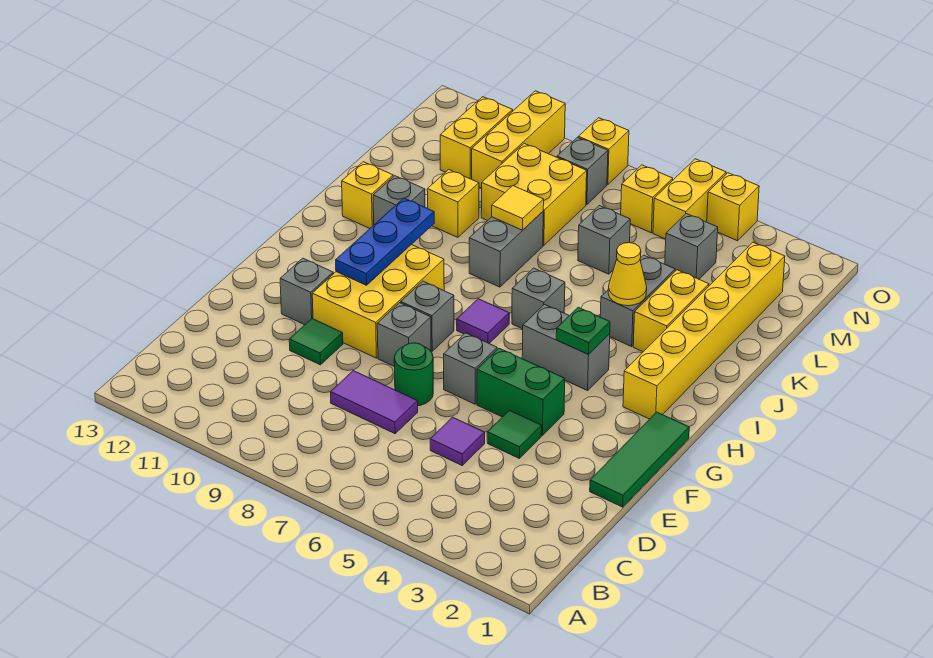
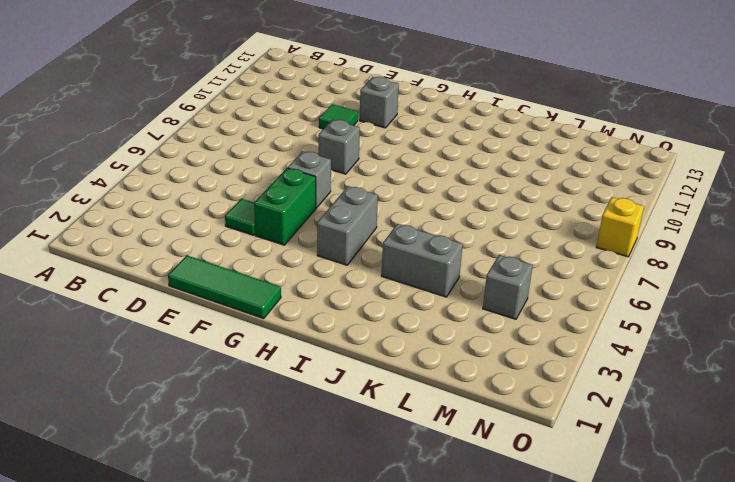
none -> purple 1x1 tile [430,417,485,465]
none -> purple 1x2 tile [331,371,418,434]
none -> green 1x1 round brick [394,343,433,406]
none -> yellow 2x3 brick [312,244,444,358]

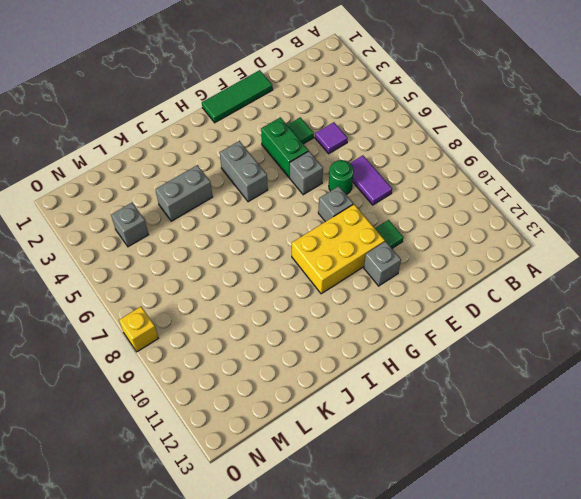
none -> grey 1x1 brick [401,281,454,351]
none -> yellow 1x6 brick [623,242,785,419]
none -> purple 1x1 tile [457,299,509,343]
none -> grey 1x1 brick [512,268,565,329]

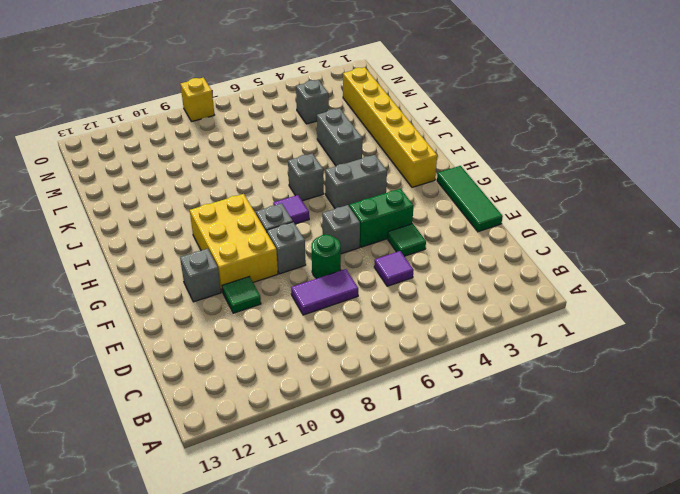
none -> yellow 1x2 brick [633,270,709,352]
none -> grey 1x2 brick [469,212,543,287]
none -> grey 1x1 brick [373,176,425,224]
none -> yellow 1x1 brick [342,162,393,228]

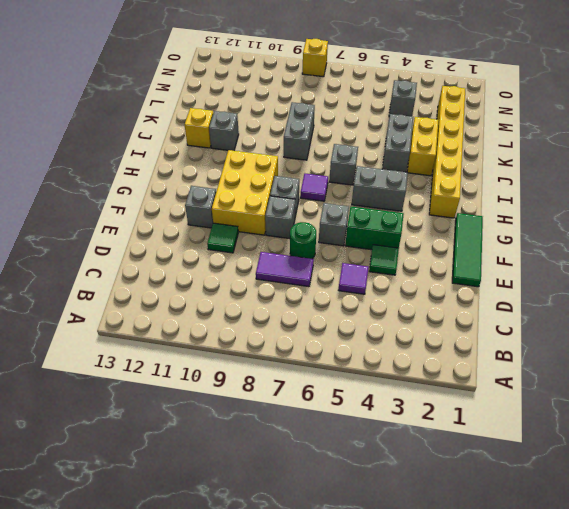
none -> yellow 1x1 brick [427,170,479,237]
none -> grey 1x1 brick [578,206,630,274]
none -> yellow 2x2 brick [481,143,587,245]
none -> yellow 1x3 brick [472,91,565,188]

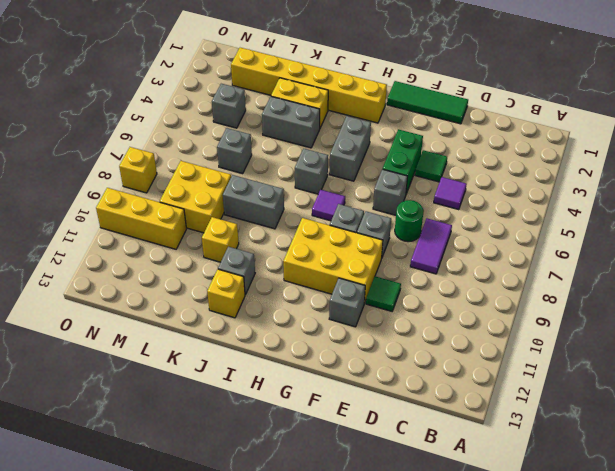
none -> yellow 1x2 brick [440,97,513,179]
none -> yellow 1x2 brick [653,159,726,239]
none -> yellow 1x1 brick [621,165,673,233]
none -> grey 1x1 brick [557,137,608,205]

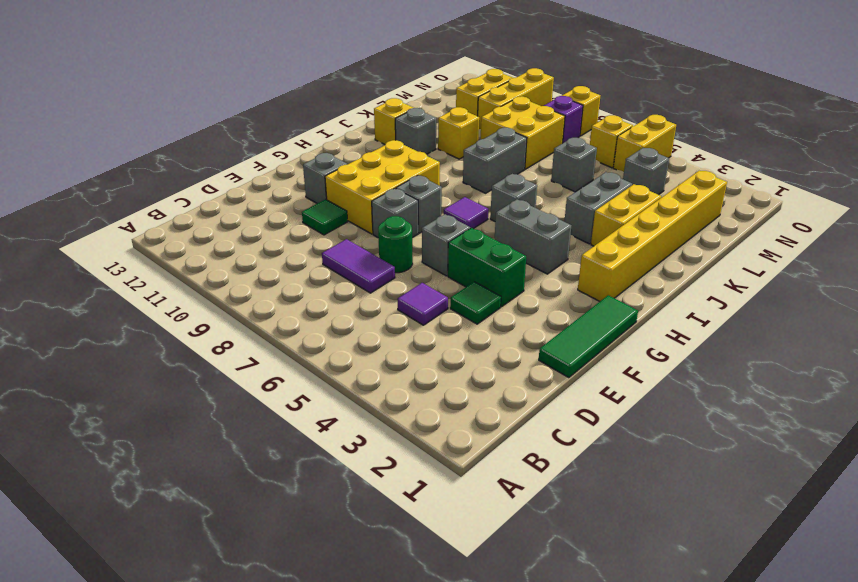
purple 1x1 brick [544,96,583,143] -> grey 1x1 brick [557,137,608,205]
none -> yellow 1x1 brick [707,173,759,241]
none -> blue 1x3 plate [336,198,434,285]
none -> green 1x1 plate [556,307,610,354]
none -> yellow 1x1 cone [608,243,647,306]

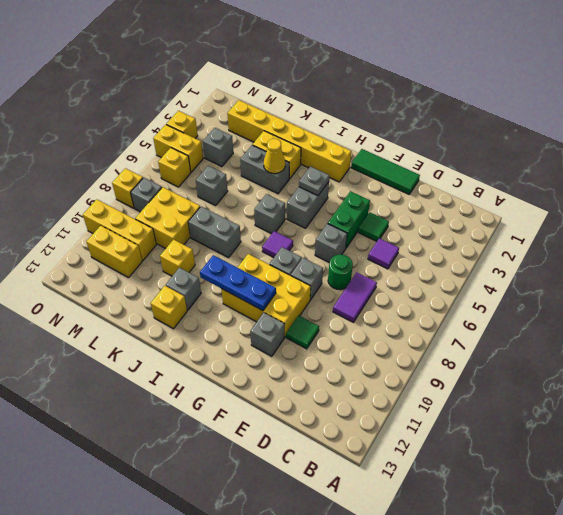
grey 1x1 plate [299,167,329,196] -> green 1x1 plate [556,307,610,354]
none -> yellow 1x1 tile [492,186,544,230]

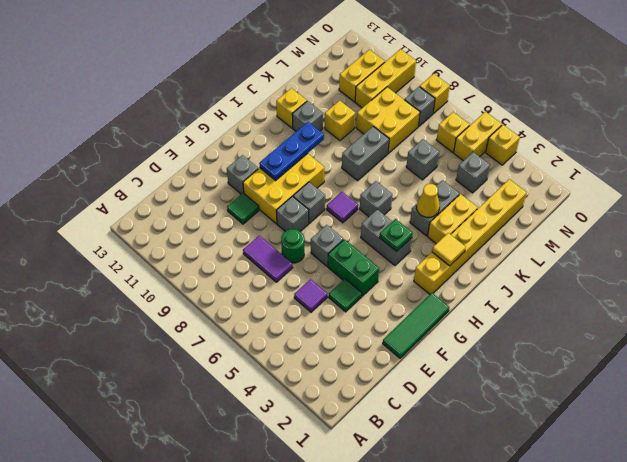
yellow 1x1 tile [432,233,466,266] -> yellow 1x1 tile moved to [492,186,544,230]

